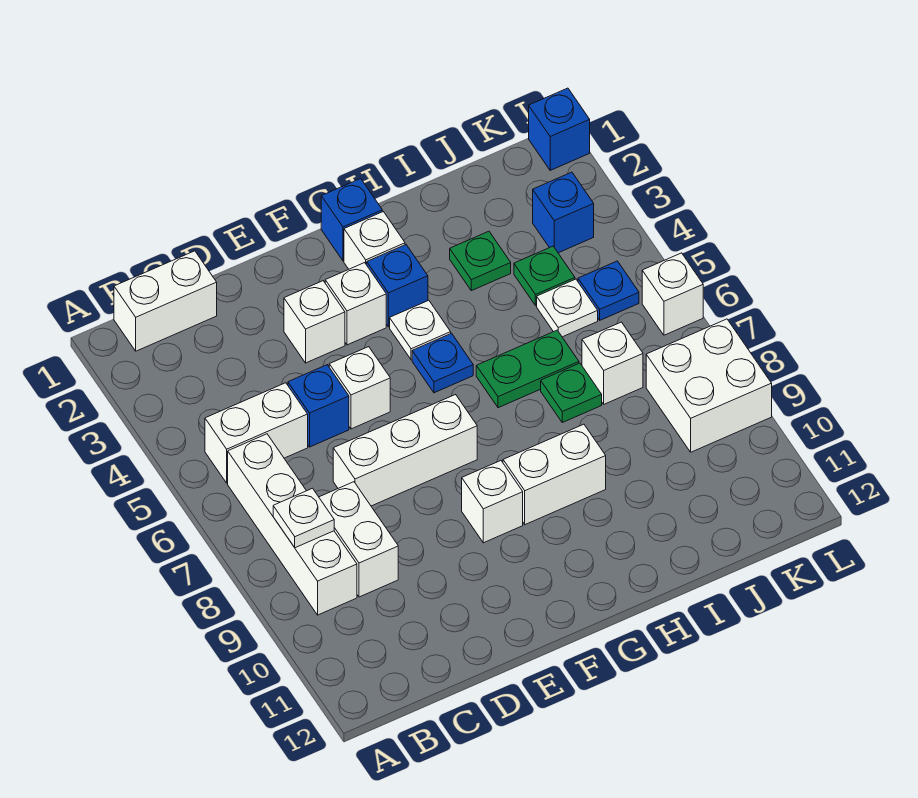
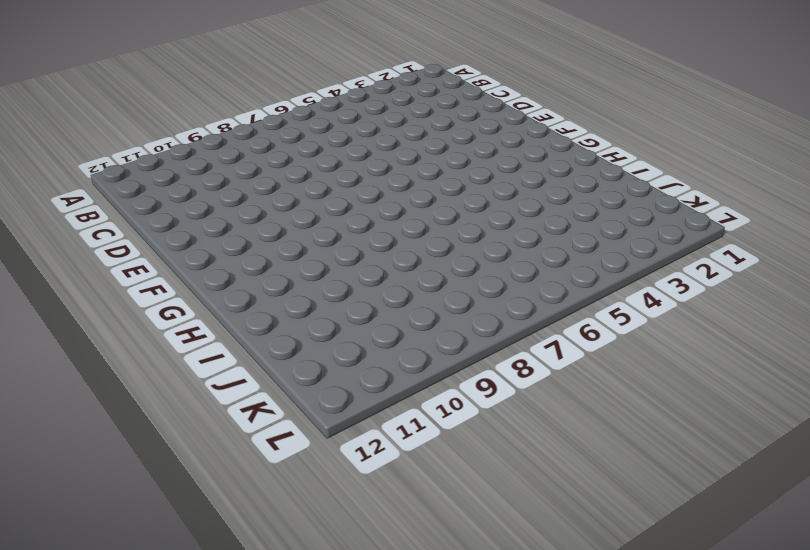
none -> white 1x2 brick [114,251,217,351]
none -> white 1x2 brick [205,383,308,483]
none -> white 1x4 brick [228,434,357,615]

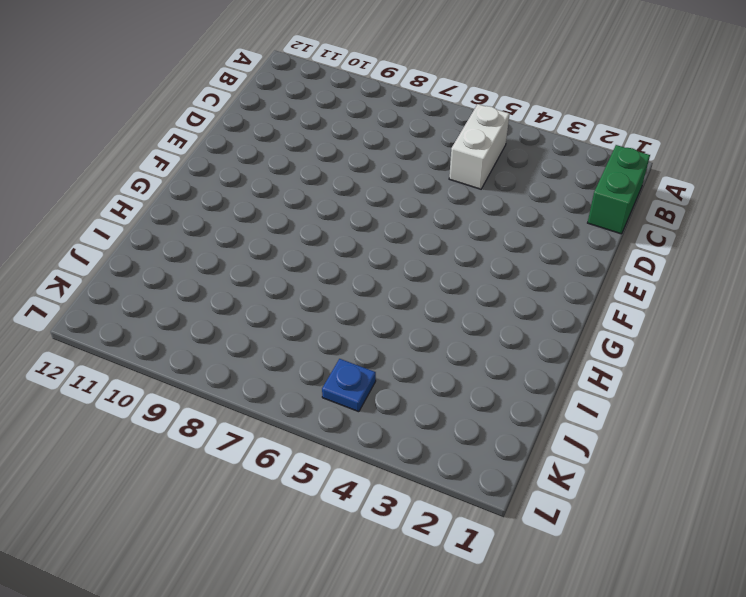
green 1x2 brick [588,145,650,234] -> white 1x2 brick [114,251,217,351]
none -> white 1x4 brick [228,434,357,615]
none -> white 1x2 brick [319,482,398,597]
none -> blue 1x1 brick [288,365,349,447]

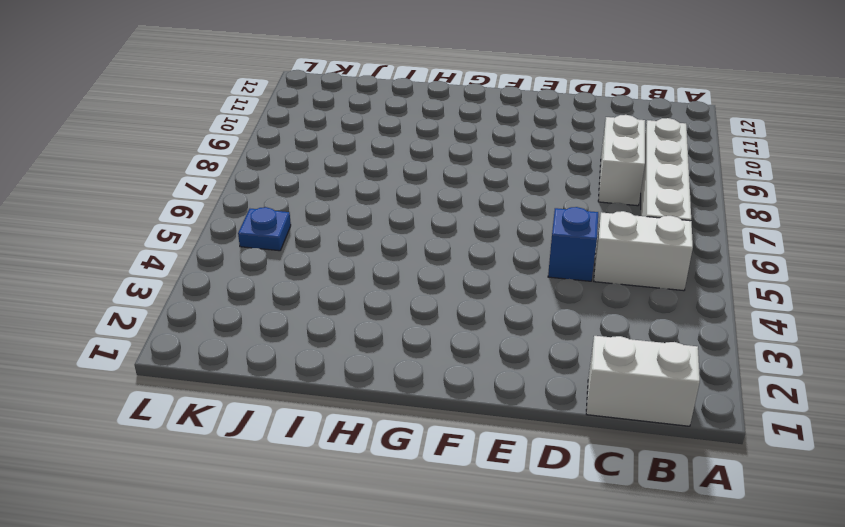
none -> white 1x3 brick [333,395,477,506]
none -> white 1x1 brick [284,281,345,363]
none -> white 1x1 brick [329,347,390,429]

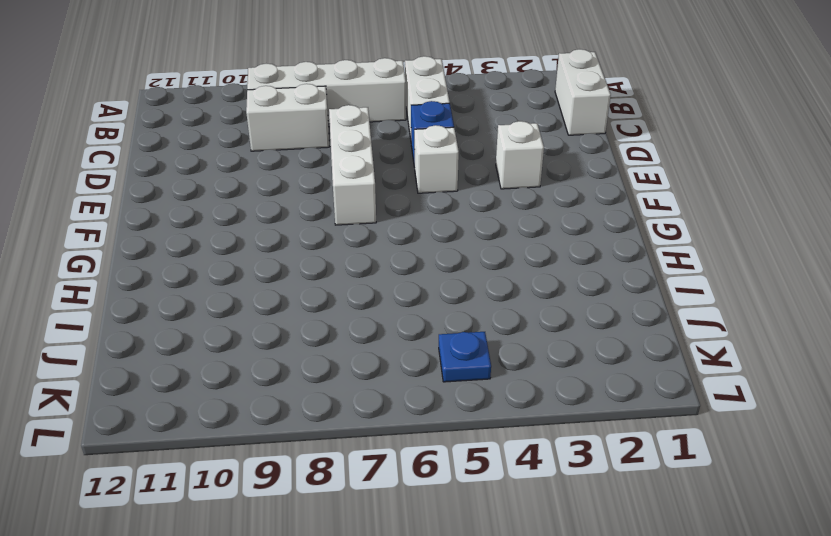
none -> white 1x1 brick [325,263,386,345]
none -> white 1x1 brick [462,461,523,543]
none -> blue 1x1 brick [321,179,382,261]

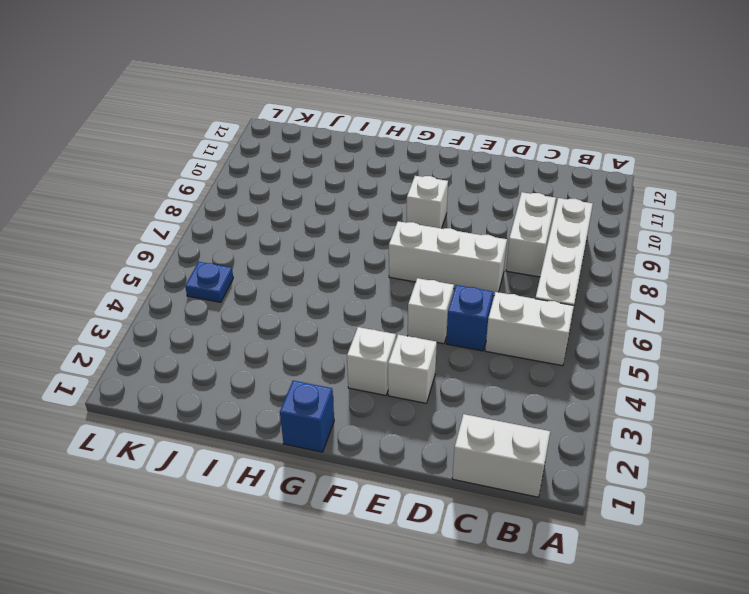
none -> white 1x1 brick [344,212,405,269]
none -> blue 1x1 brick [367,245,428,327]
none -> white 1x1 plate [390,300,451,360]

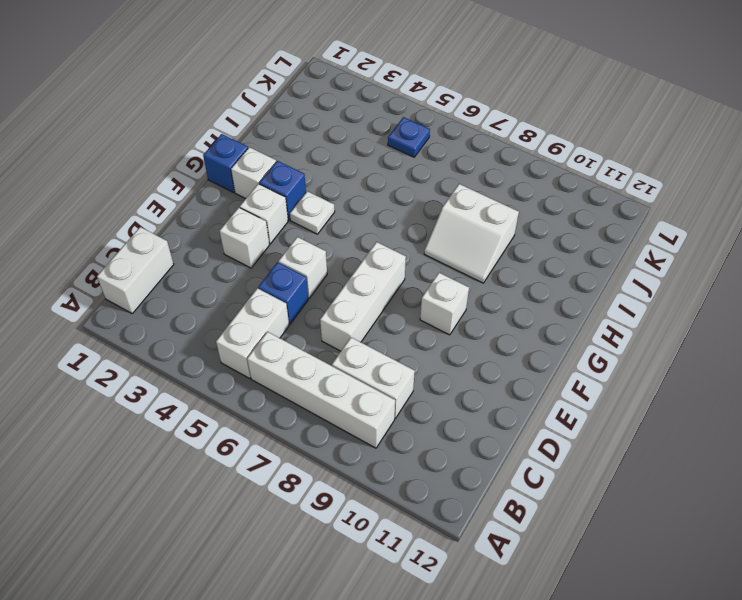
white 2x2 slope [424,184,519,283] -> white 1x2 brick [503,424,606,525]
none -> blue 1x1 plate [412,333,473,393]
none -> green 1x2 plate [476,330,579,408]
none -> green 1x1 plate [450,231,511,291]

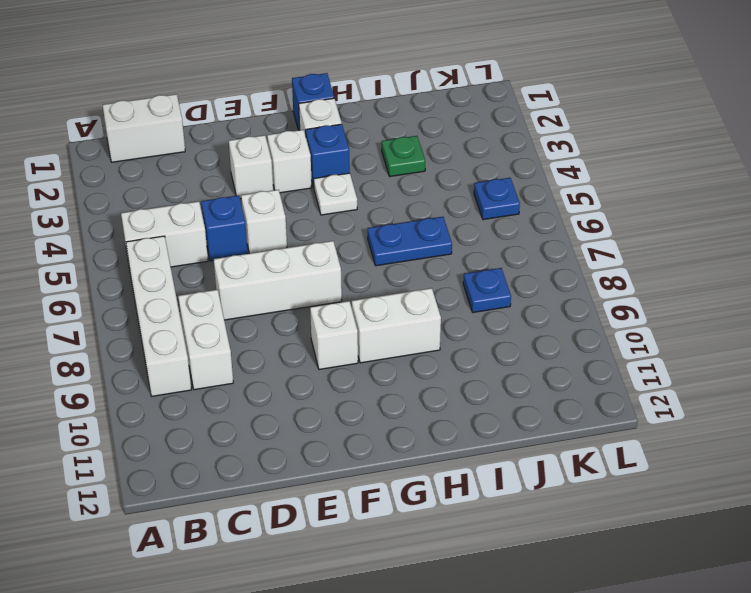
blue 1x2 plate [368,217,452,266] -> green 1x2 plate [476,330,579,408]
blue 1x1 plate [463,268,511,313] -> blue 1x1 plate moved to [412,333,473,393]
none -> green 1x1 plate [541,363,602,422]
none -> green 1x1 plate [514,246,575,306]
none -> white 1x1 plate [537,279,598,337]

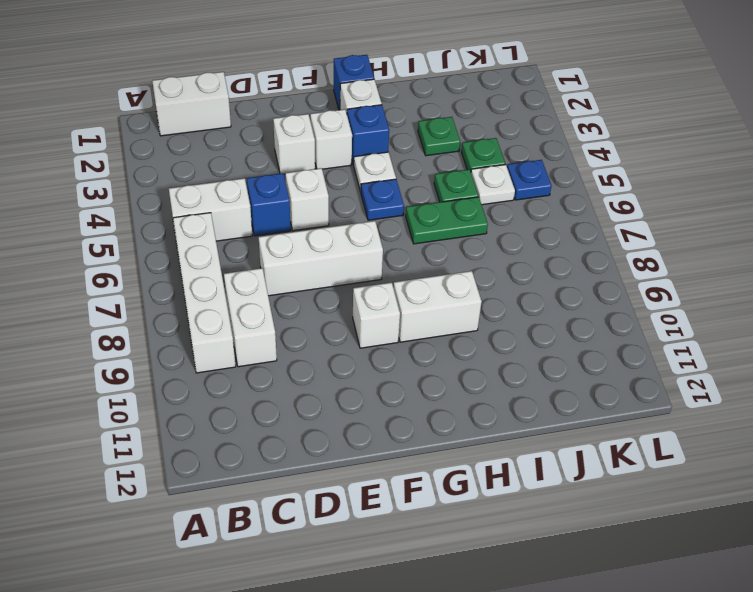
green 1x1 plate [434,169,478,202] -> green 1x1 plate moved to [541,363,602,422]
none -> white 1x1 brick [582,322,643,404]
none -> blue 1x1 brick [533,172,594,253]
none -> white 2x2 brick [646,319,772,452]

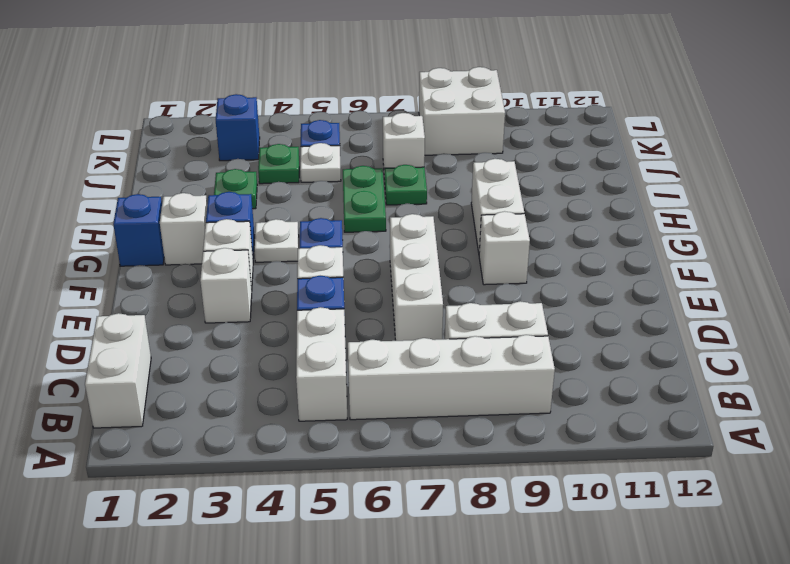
none -> blue 1x1 brick [529,88,590,170]
none -> white 1x1 brick [642,253,703,335]
none -> white 1x1 plate [273,488,334,548]

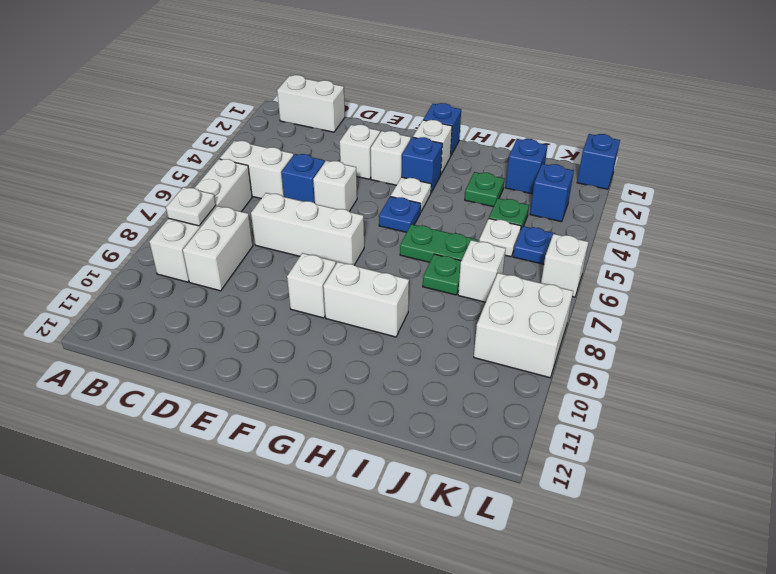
blue 1x1 brick [505,139,548,194] -> none

